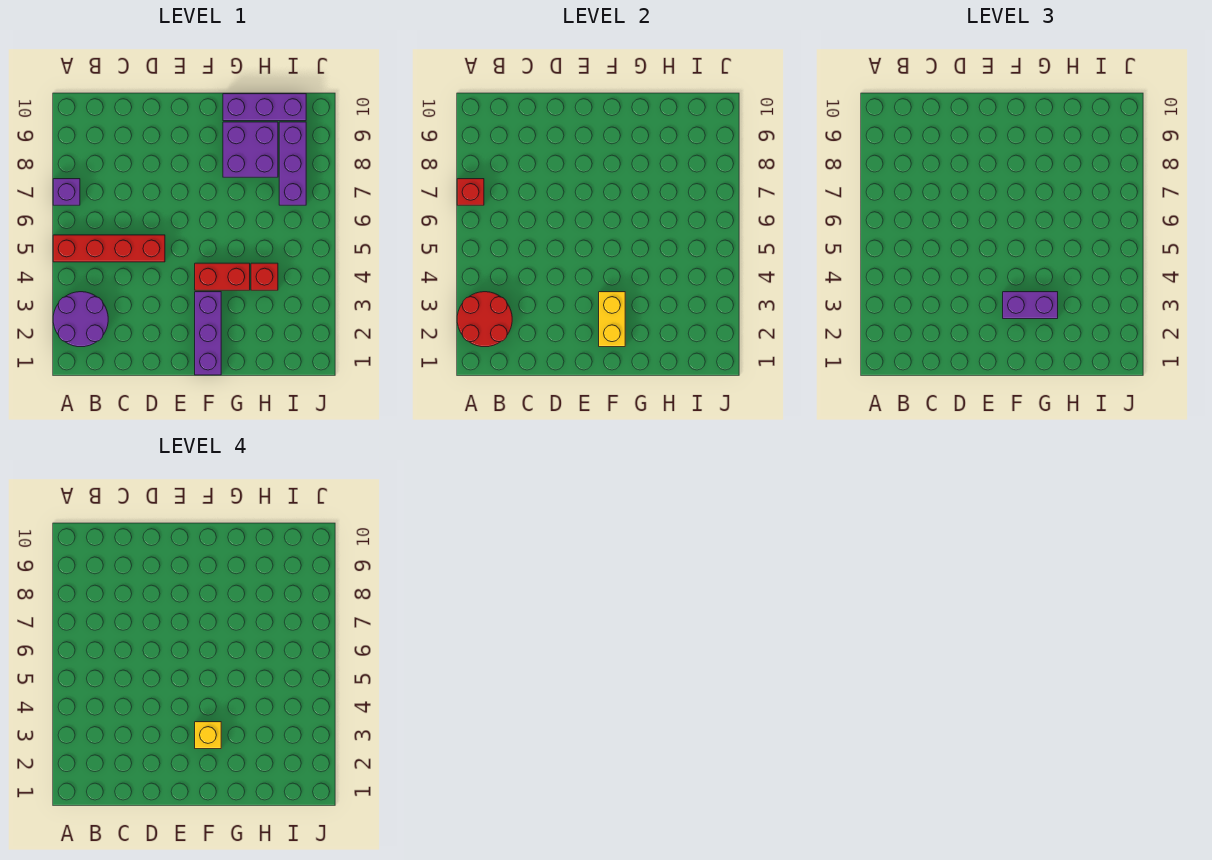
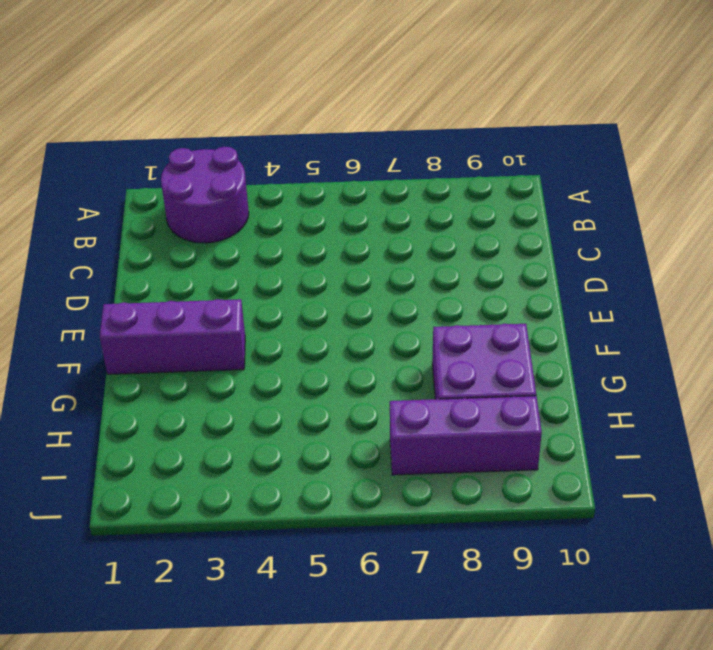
none -> red 1x4 brick [53,235,165,262]
none -> purple 1x1 brick [53,179,80,205]
none -> red 1x2 brick [195,263,250,290]

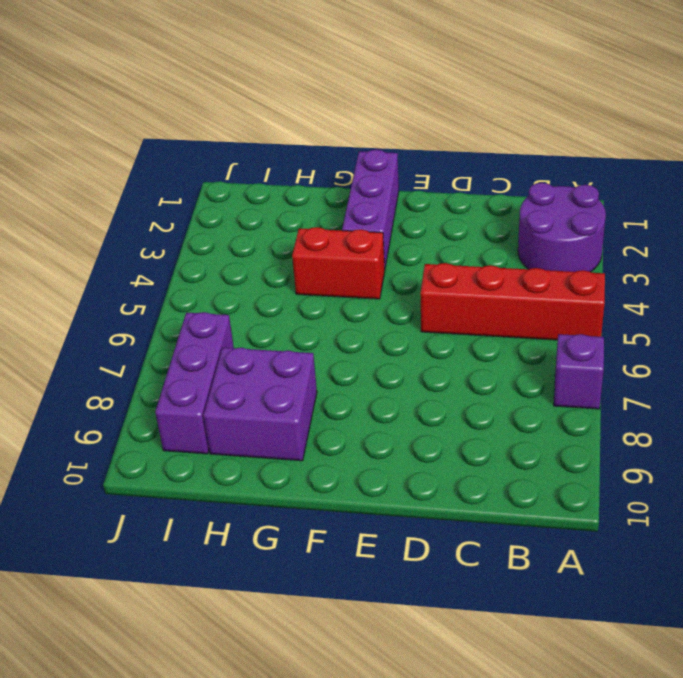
none -> purple 1x3 brick [223,94,306,121]
none -> red 1x1 brick [251,263,278,290]
none -> red 2x2 round brick [457,292,512,347]

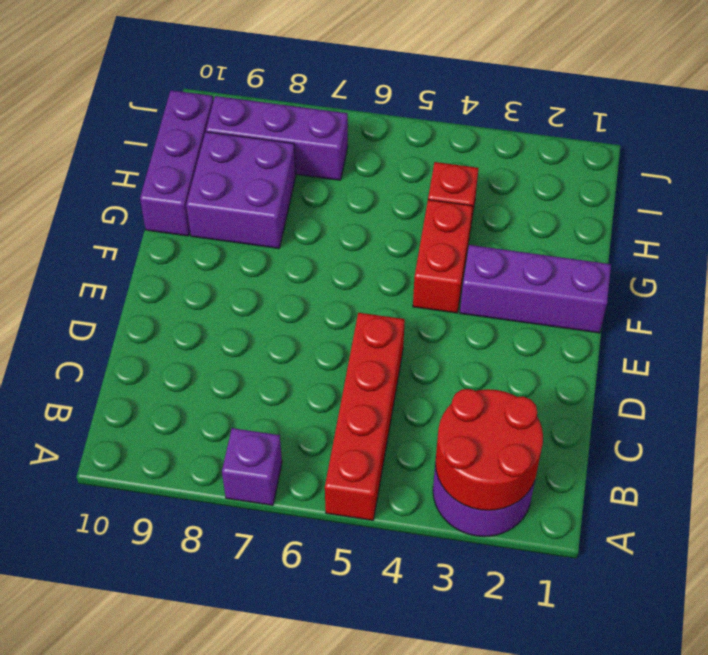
none -> red 1x1 brick [457,179,484,205]
none -> yellow 1x2 brick [599,292,625,347]
none -> purple 1x2 brick [1003,292,1058,319]

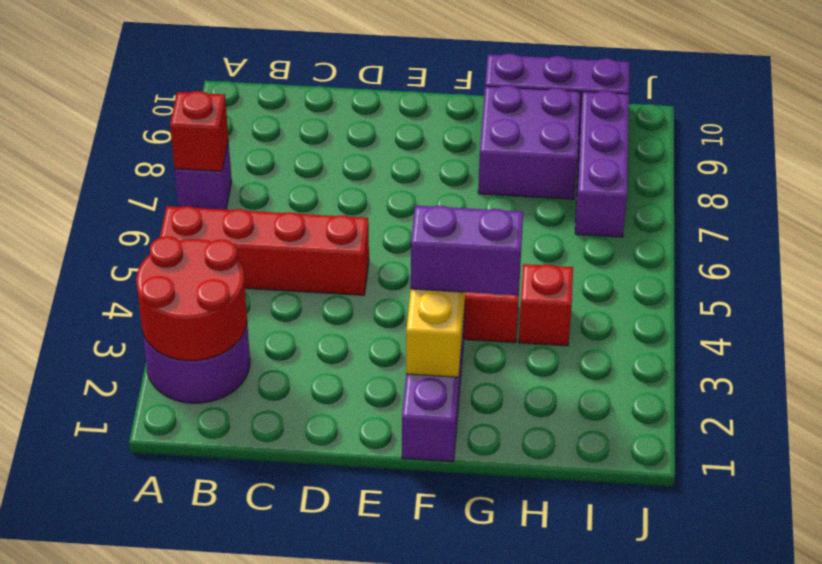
none -> yellow 1x1 brick [195,722,221,749]

